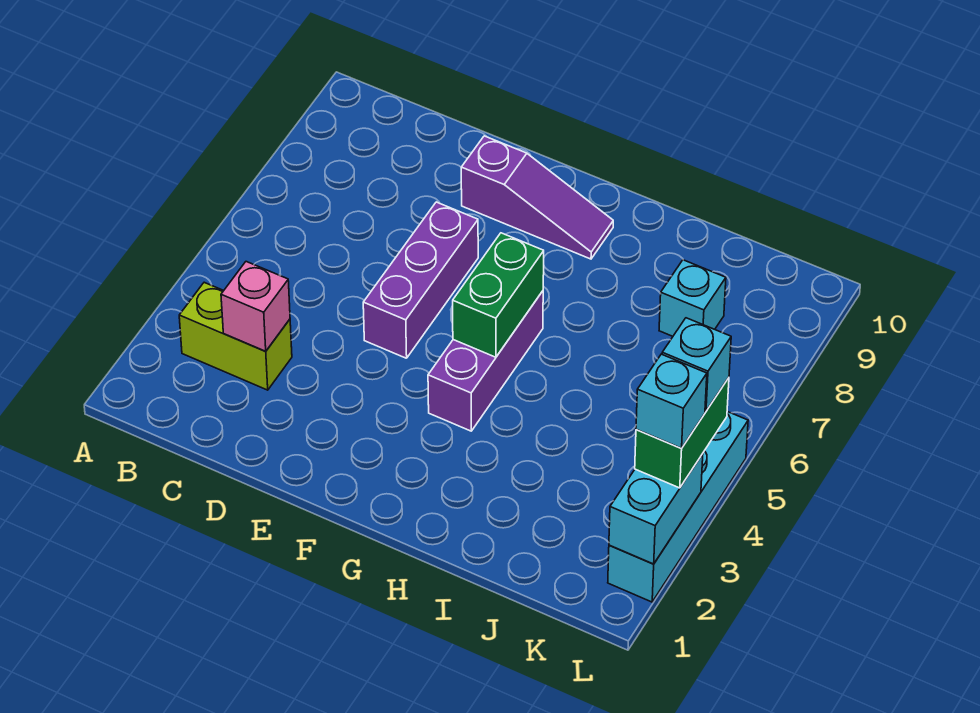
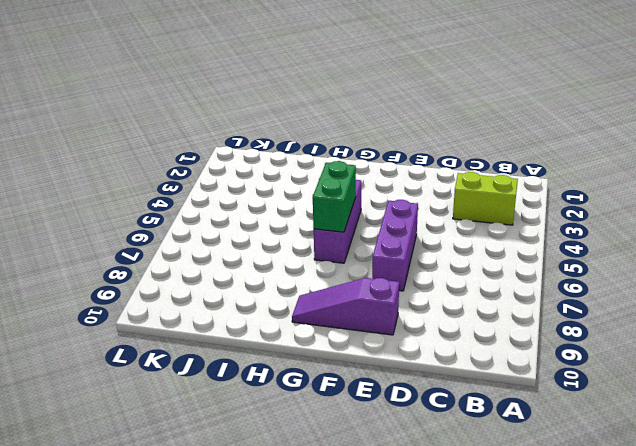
none -> cyan 1x1 brick [659,260,726,336]
none -> cyan 1x4 brick [608,412,748,602]
none -> pink 1x1 brick [221,262,290,351]

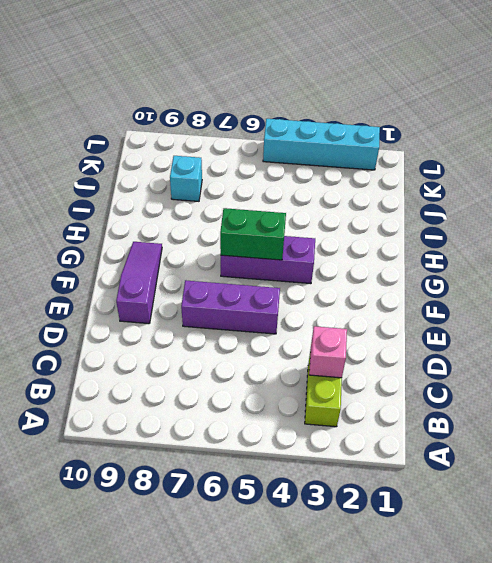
none -> cyan 1x2 brick [609,454,703,564]
none -> green 1x2 brick [635,378,729,488]
none -> cyan 1x1 brick [636,354,707,448]

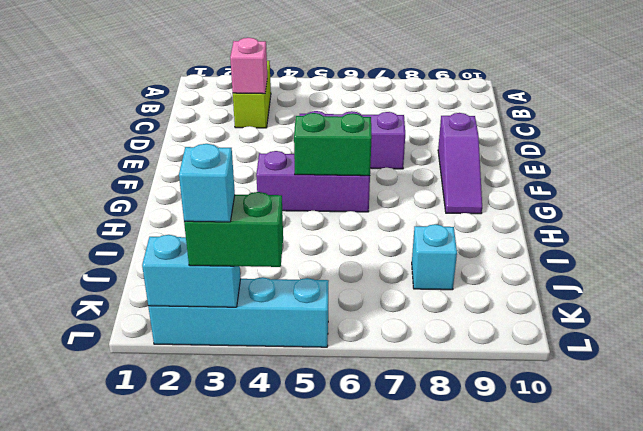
none -> cyan 1x1 brick [662,318,731,411]

